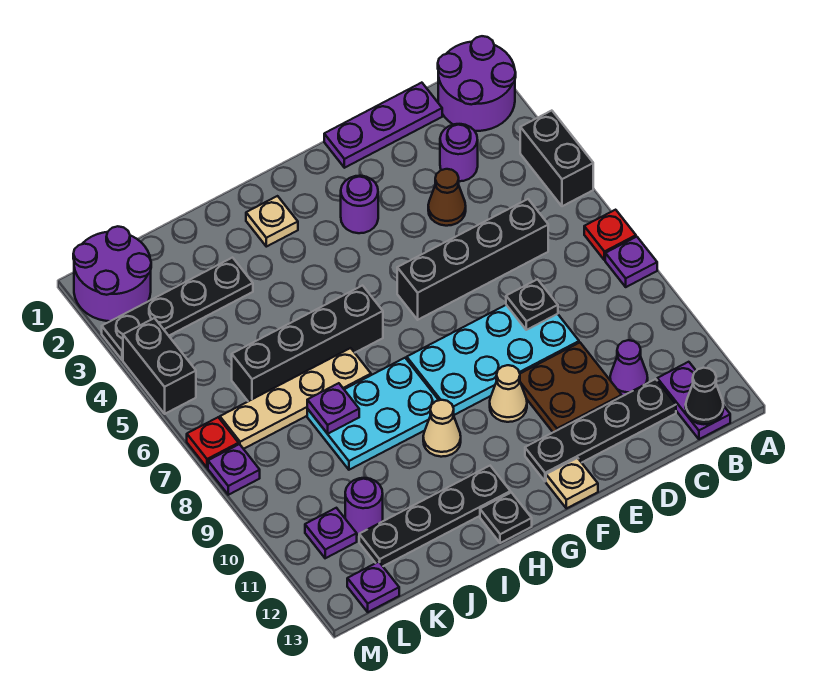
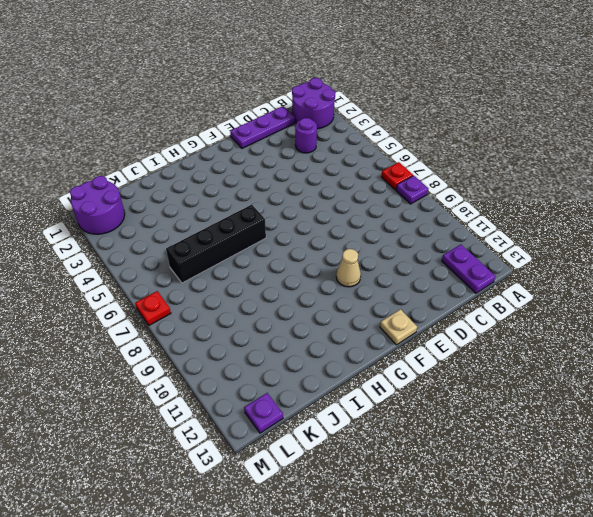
none -> black 1x2 brick [520,111,593,206]
none -> black 1x4 brick [397,199,548,320]
none -> purple 1x1 cone [610,340,648,396]
none -> black 1x4 plate [525,379,676,482]

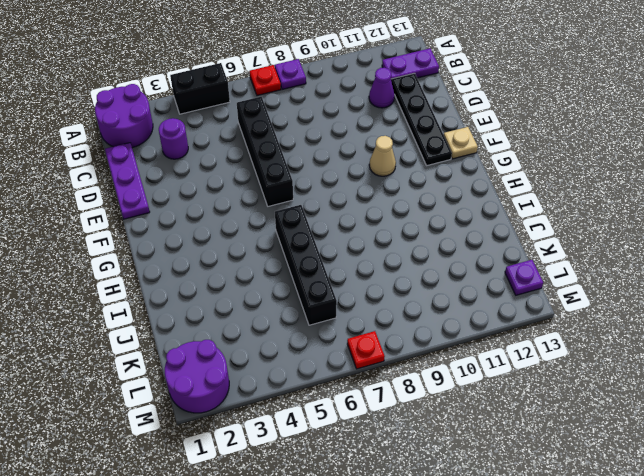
none -> brown 1x1 cone [428,169,466,226]
none -> cyan 2x4 plate [407,305,579,415]
none -> brown 2x2 plate [520,343,622,432]
none -> purple 1x1 round brick [341,176,378,233]

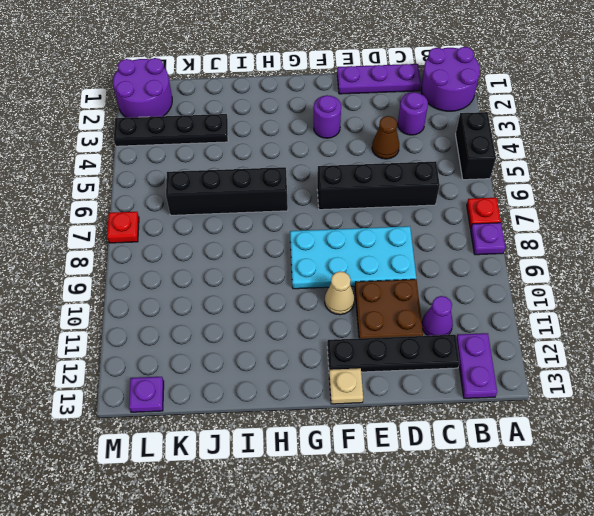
none -> tan 1x1 plate [246,196,298,247]
none -> cyan 2x3 plate [307,358,439,470]
none -> tan 1x1 cone [423,400,461,457]
none -> black 1x4 plate [359,466,510,566]

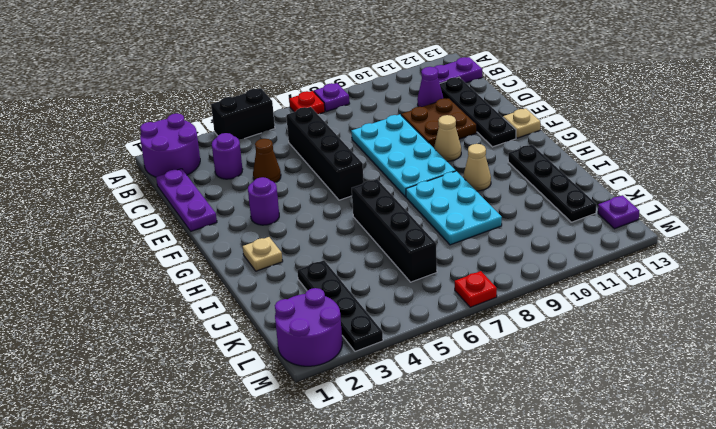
none -> black 1x1 plate [480,492,532,543]
none -> tan 1x4 plate [220,348,371,449]
none -> purple 1x1 round brick [345,478,383,535]
none -> purple 1x1 plate [305,508,357,558]

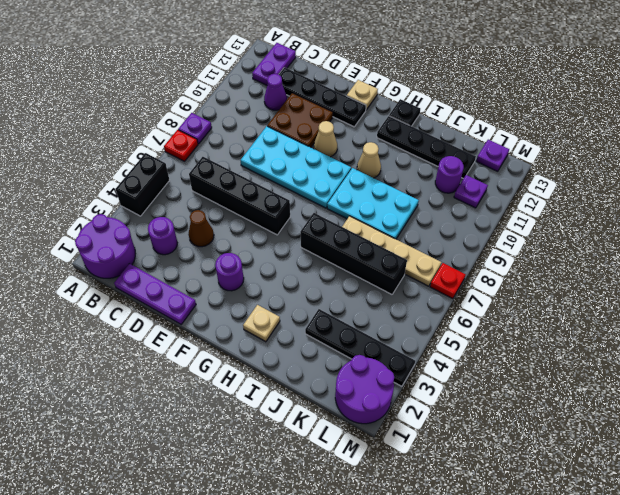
none -> black 1x2 brick [123,318,196,414]
none -> purple 1x1 plate [208,444,260,495]
none -> black 1x1 cone [686,368,723,424]
none -> black 1x1 plate [506,279,558,330]

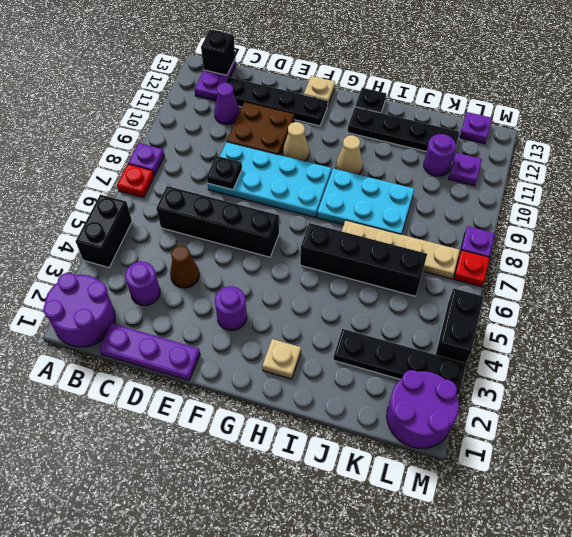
black 1x1 brick [201,30,235,75] -> black 1x1 cone [686,368,723,424]
none -> purple 1x1 plate [307,383,359,434]

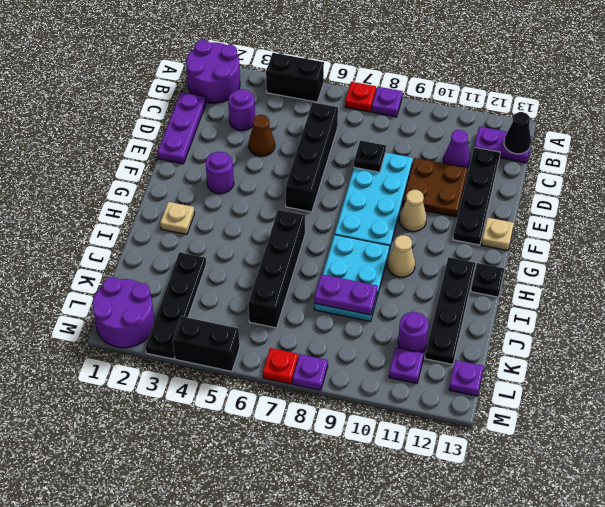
purple 1x2 plate [314,274,378,315] -> purple 1x1 plate [307,383,359,434]
none -> tan 1x4 plate [220,348,371,449]

